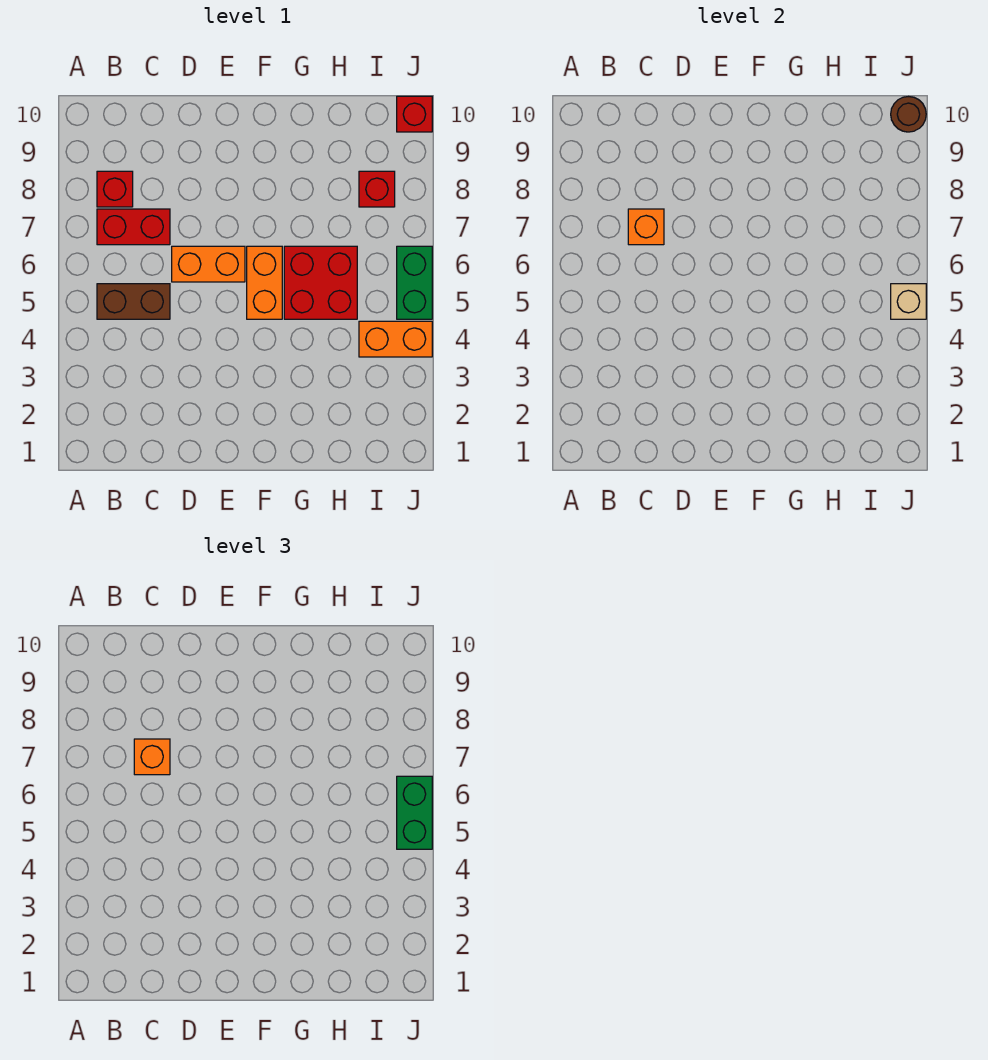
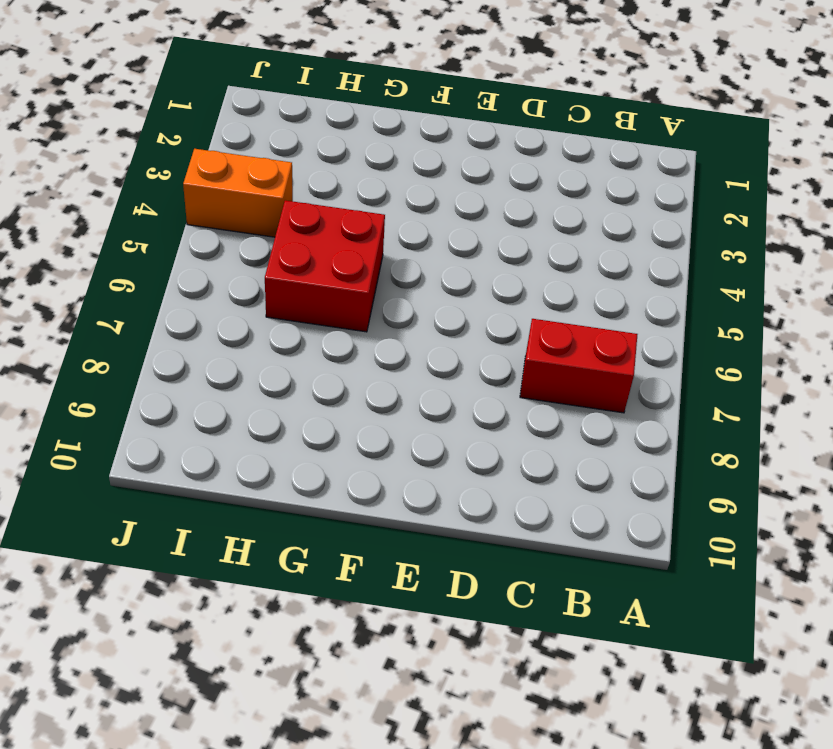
none -> brown 1x2 brick [97,284,170,319]
none -> red 1x1 brick [97,171,133,207]
none -> orange 1x2 brick [172,246,245,282]

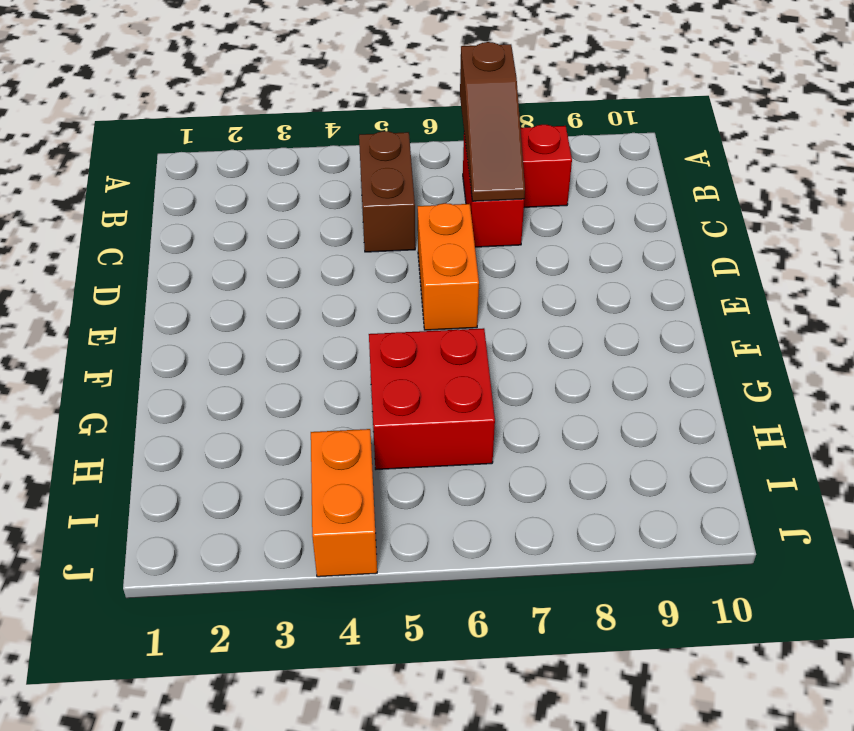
brown 1x3 slope [460,42,525,201] -> orange 1x1 brick [628,209,664,245]
none -> orange 1x2 brick [247,246,282,319]
none -> red 1x1 brick [359,171,395,207]
none -> green 1x2 brick [397,246,432,319]

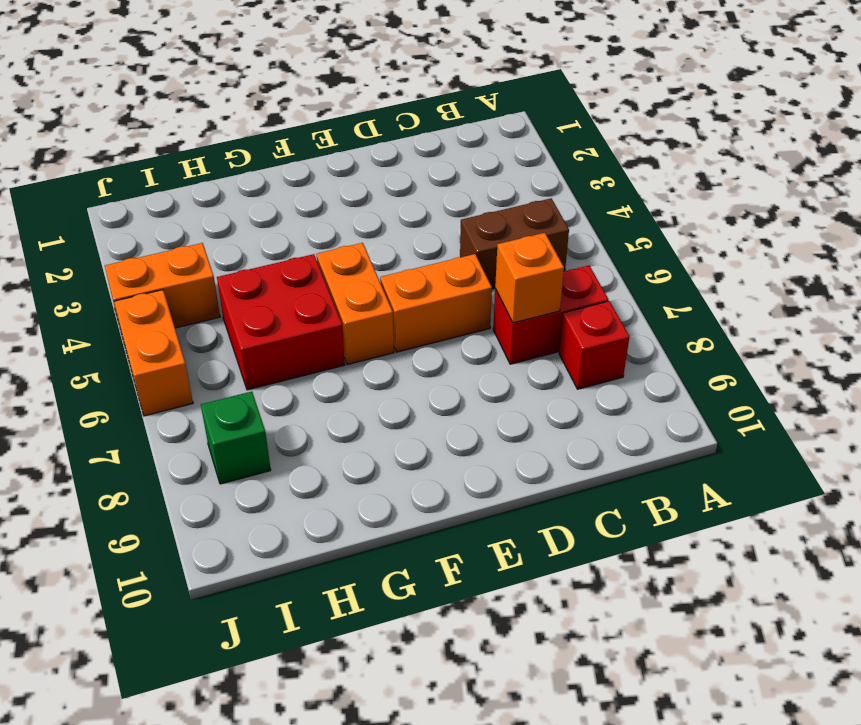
green 1x1 brick [201,392,271,484] -> red 1x1 brick [359,171,395,207]
orange 1x2 brick [114,290,193,416] -> green 1x2 brick [397,246,432,319]
none -> red 1x1 brick [397,96,432,132]
none -> tan 1x1 brick [891,284,926,319]
none -> brown 1x1 round brick [891,97,926,132]

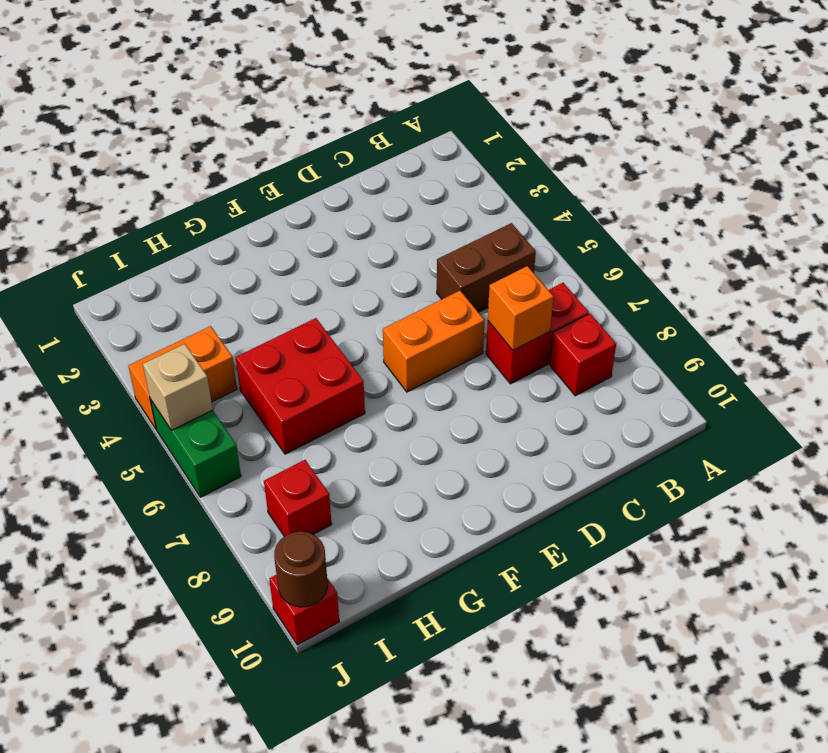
none -> orange 1x2 brick [247,246,282,319]
none -> orange 1x1 brick [134,739,170,775]
none -> green 1x2 brick [397,776,432,849]

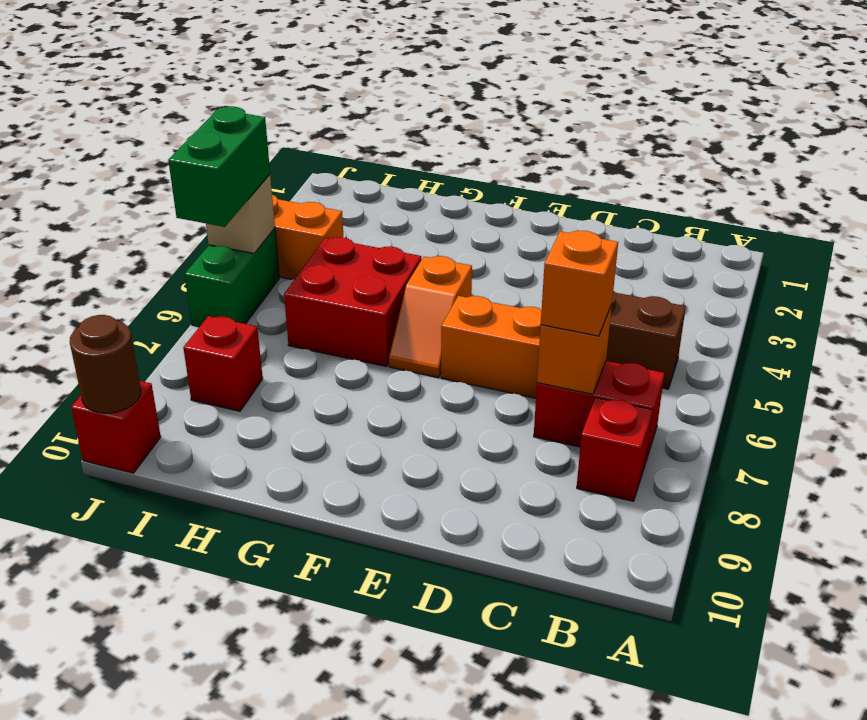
orange 1x2 slope [389,256,472,378] -> orange 1x2 brick [247,246,282,319]

